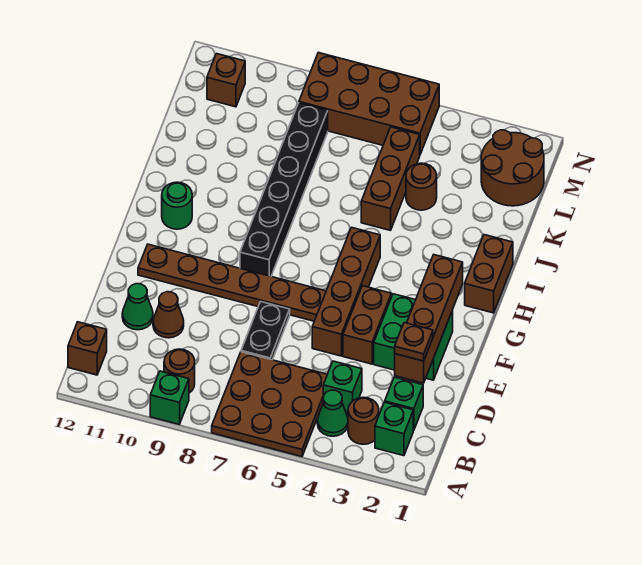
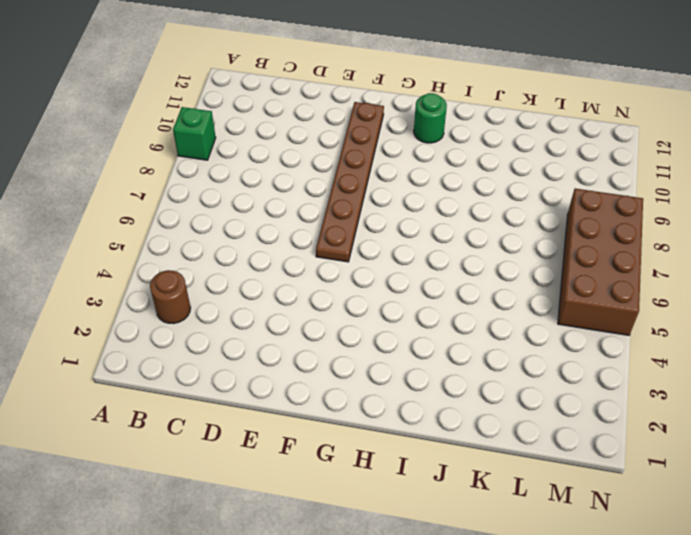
none -> brown 3x3 plate [212,352,327,457]
none -> green 1x1 brick [375,402,413,456]
none -> green 1x1 cone [317,390,348,436]

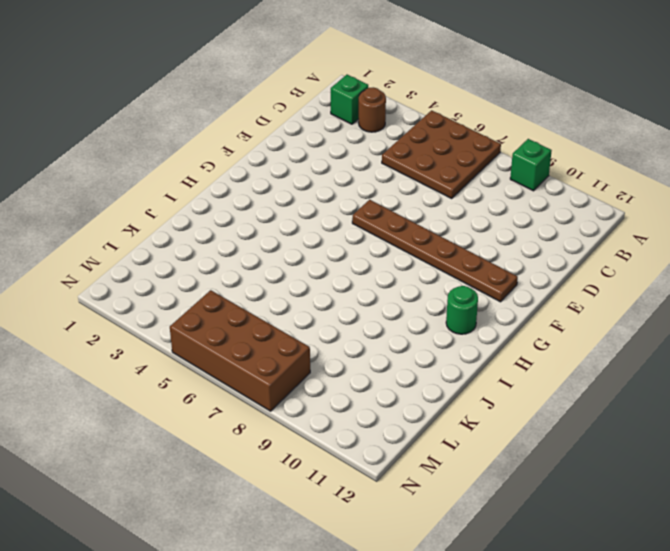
none -> green 1x1 cone [317,390,348,436]
none -> brown 1x1 round brick [164,349,195,393]
none -> brown 1x1 brick [68,322,107,375]

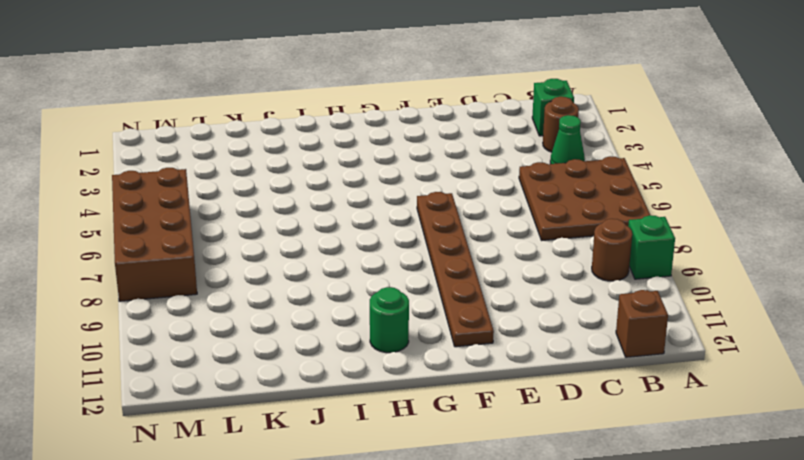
none -> green 1x1 brick [385,377,423,431]
none -> green 1x1 brick [323,361,362,413]
none -> black 1x2 plate [241,302,290,360]

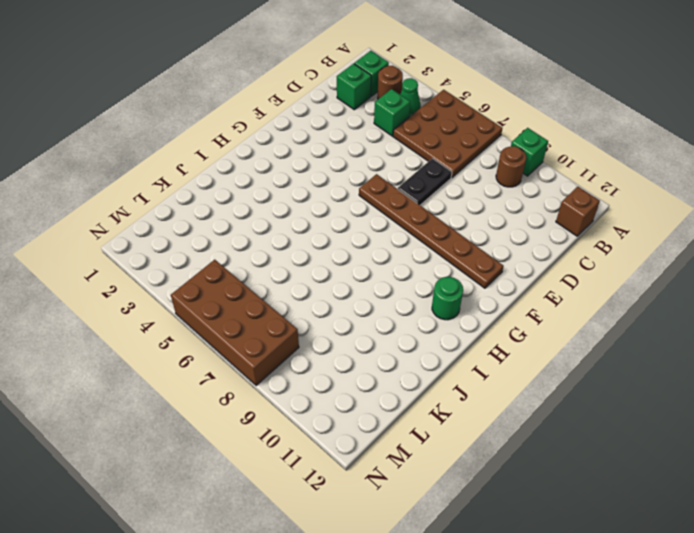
none -> brown 1x1 cone [153,292,184,338]
none -> green 1x1 cone [122,284,153,330]
none -> green 2x2 brick [374,294,453,380]

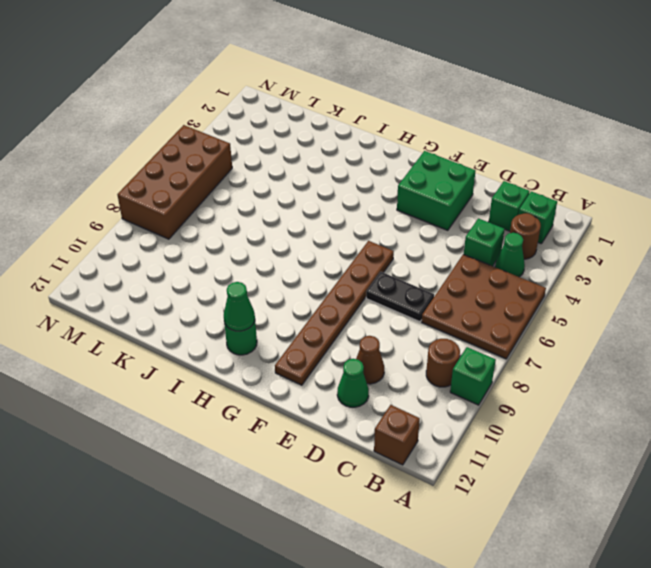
green 1x1 cone [224,282,255,331] -> none
none -> brown 1x2 brick [343,286,391,364]
none -> brown 1x4 brick [312,227,380,356]
none -> black 1x6 brick [240,103,328,276]

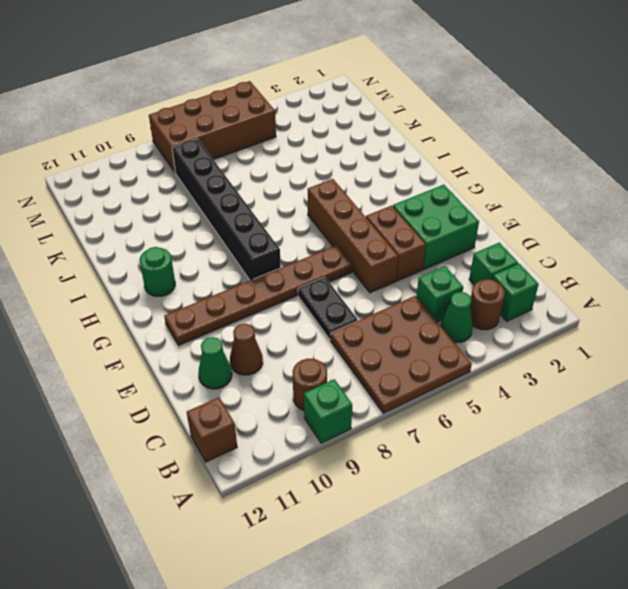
none -> brown 1x2 brick [465,235,513,313]
none -> brown 1x3 brick [361,127,420,230]
none -> brown 1x1 round brick [406,163,437,210]

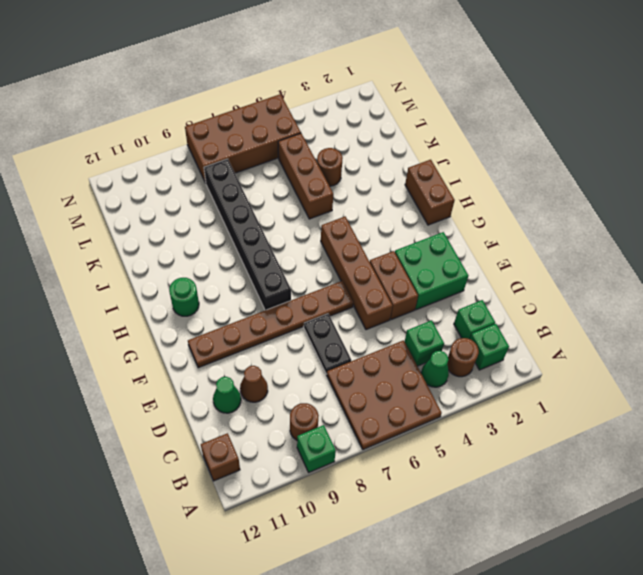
none -> brown 2x2 round brick [481,130,544,206]
none -> brown 1x1 brick [207,54,245,107]
none -> brown 1x4 brick [395,255,463,383]

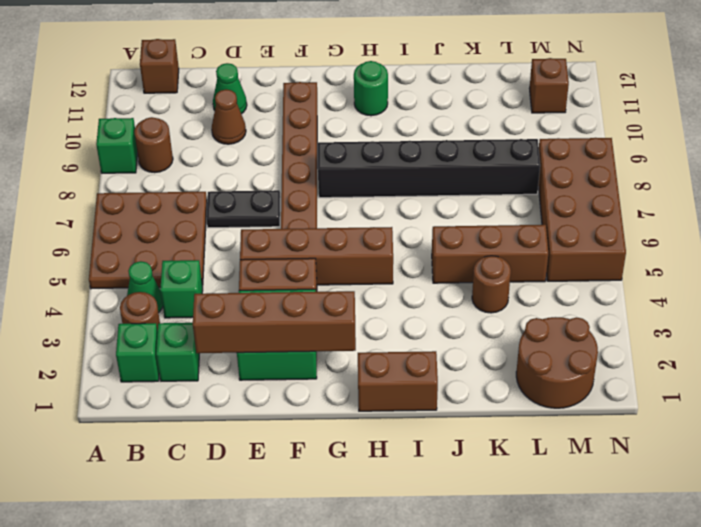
none -> brown 1x1 plate [395,323,433,361]

